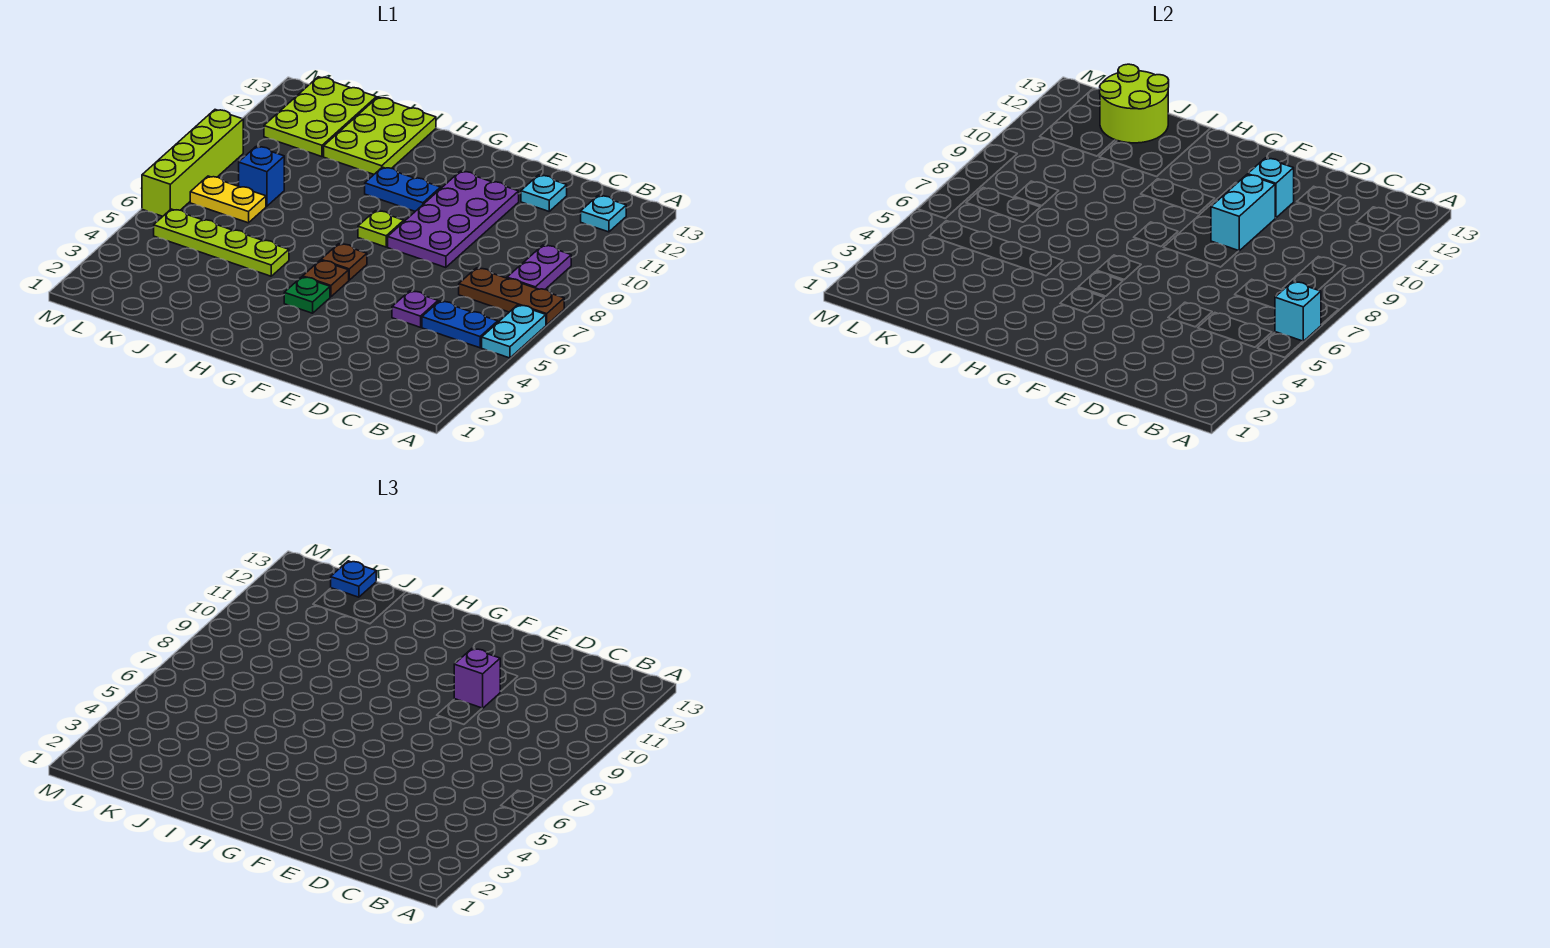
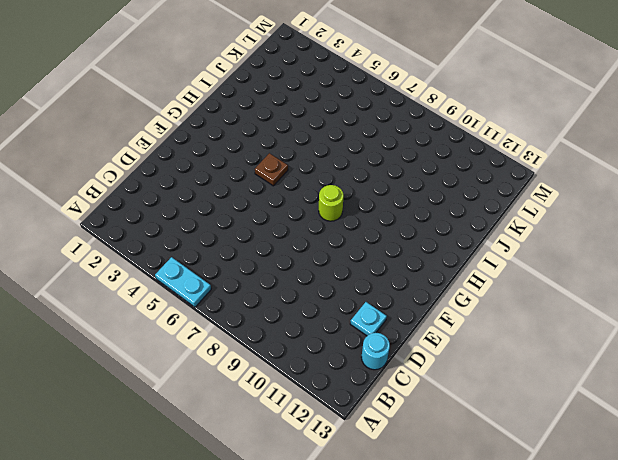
cyan 1x1 round brick [361,333,390,370] -> none
lime 1x1 round brick [319,185,344,221] -> lime 1x1 plate [358,211,404,247]
none -> brown 1x3 plate [459,268,564,325]
none -> blue 1x2 plate [422,301,498,348]
none -> purple 1x2 plate [507,245,571,289]

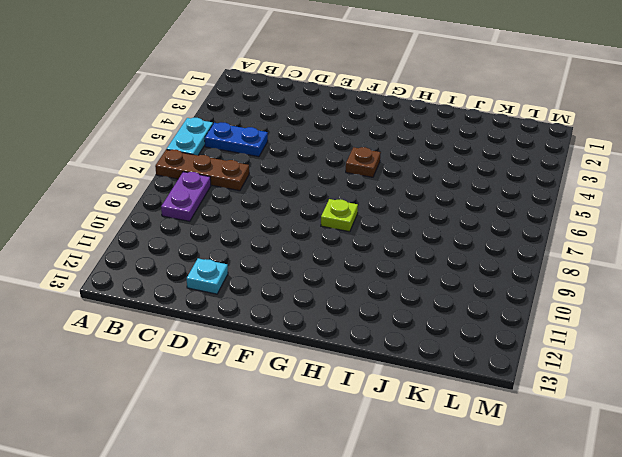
none -> cyan 1x1 plate [581,195,626,232]
none -> purple 1x1 plate [392,291,438,327]
none -> purple 2x4 plate [388,171,519,268]

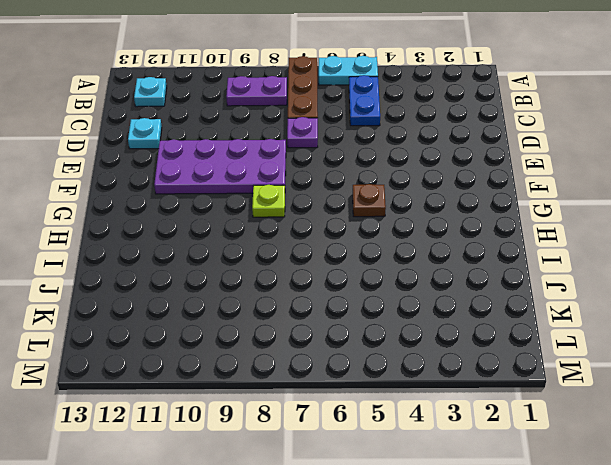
purple 1x1 plate [287,117,318,148] -> purple 1x1 plate moved to [392,291,438,327]
none -> green 1x1 plate [284,277,330,313]
none -> brown 1x1 plate [321,244,367,280]
none -> blue 1x2 plate [365,167,441,211]

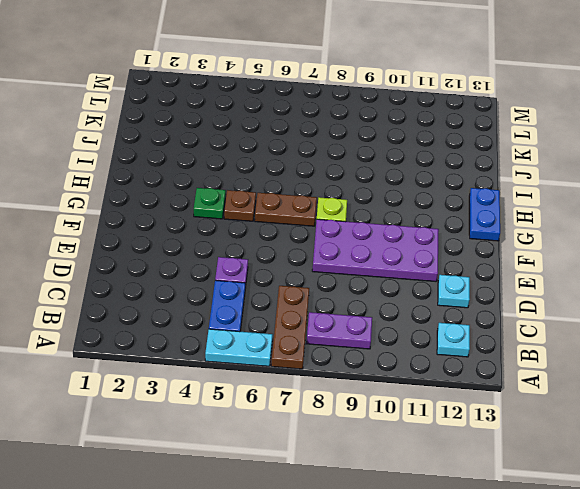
brown 1x2 plate [255,193,317,226] -> brown 1x1 plate [321,244,367,280]
blue 1x2 plate [469,188,500,241] -> blue 1x2 plate moved to [365,167,441,211]
none -> lime 1x4 plate [154,209,289,276]
none -> lime 2x3 plate [324,97,436,174]
none -> yellow 1x2 plate [190,176,266,223]

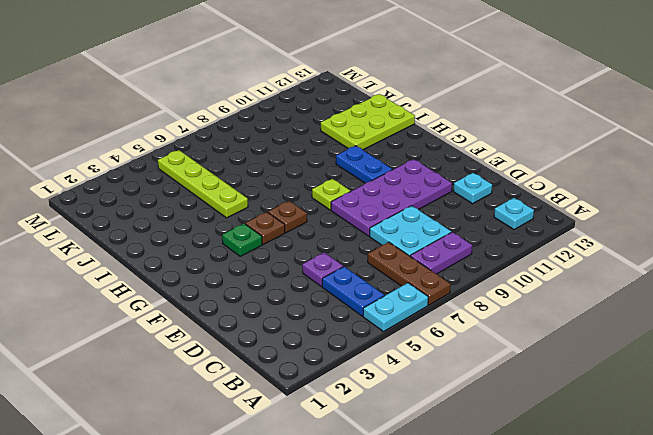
cyan 2x2 plate [370,206,451,256] -> none
none -> yellow 1x2 plate [190,176,266,223]
none -> blue 1x1 brick [239,146,284,206]
none -> lime 2x3 plate [264,77,376,157]

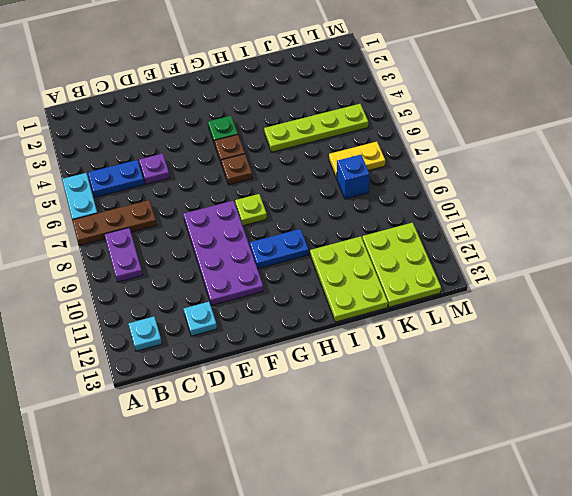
none -> lime 1x4 brick [142,110,243,216]
none -> cyan 1x1 brick [1275,282,1321,341]
none -> cyan 1x2 brick [1211,175,1275,251]

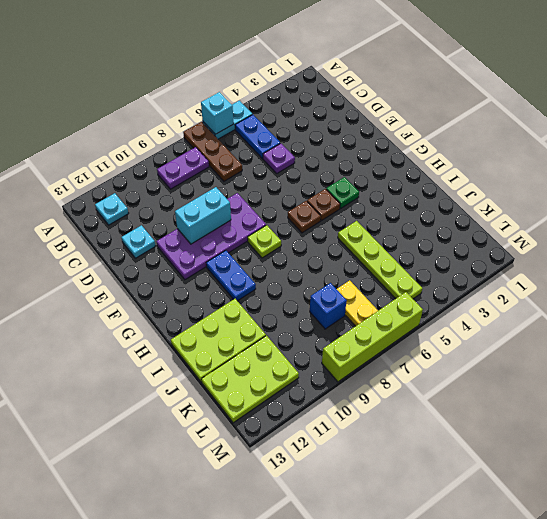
none -> cyan 1x1 brick [1248,158,1294,218]
none -> lime 2x2 round brick [1100,64,1169,143]
none -> purple 1x1 brick [454,649,500,708]

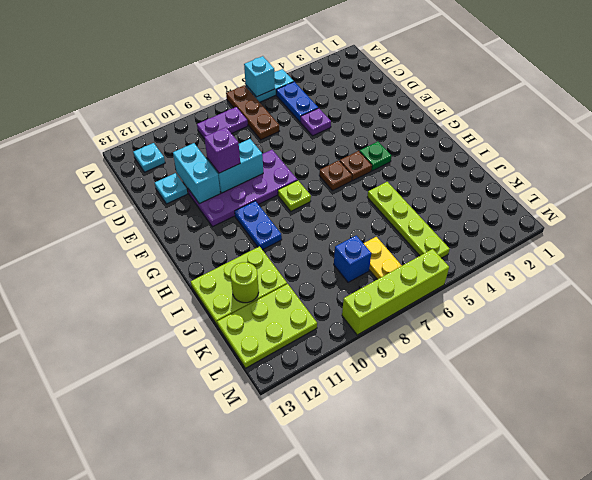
cyan 1x2 brick [173,143,220,204] -> cyan 1x1 brick [1248,158,1294,218]
lime 1x1 round brick [230,262,259,303] -> lime 2x2 round brick [1100,64,1169,143]
none -> blue 1x1 plate [331,561,376,597]

